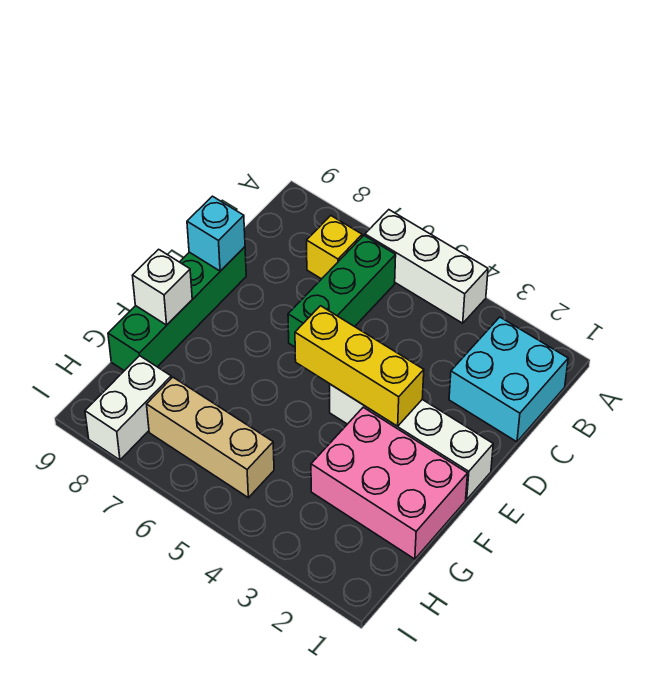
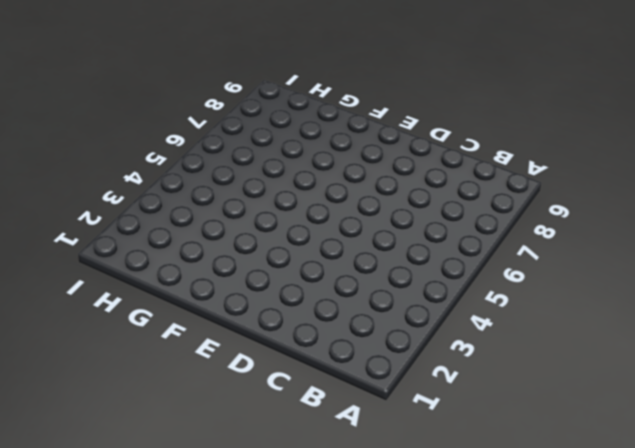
none -> white 1x3 brick [365,210,488,323]
none -> cyan 2x2 brick [449,317,568,442]
none -> green 1x3 brick [288,236,396,347]

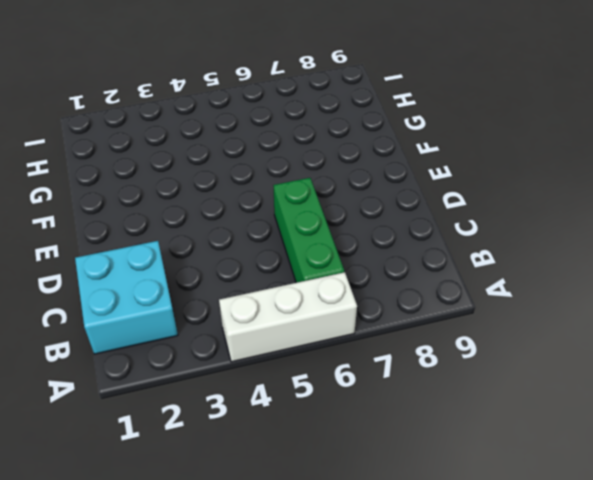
none -> yellow 1x1 brick [307,216,362,279]
none -> green 1x4 brick [108,247,246,371]
none -> white 1x4 brick [330,384,493,499]

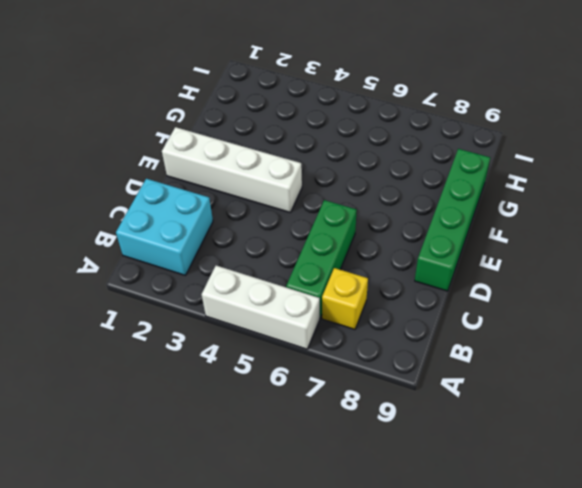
none -> pink 2x3 brick [311,407,468,559]
none -> tan 1x3 brick [147,377,274,498]
none -> white 1x2 brick [85,356,171,460]

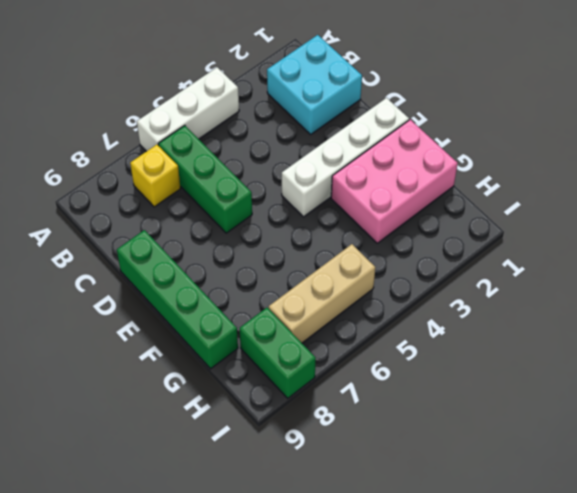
green 1x2 brick [239,308,316,398] -> white 1x2 brick [85,356,171,460]
none -> cyan 1x1 brick [187,196,245,271]
none -> yellow 1x3 brick [295,306,424,426]
none -> white 1x1 brick [132,249,192,325]

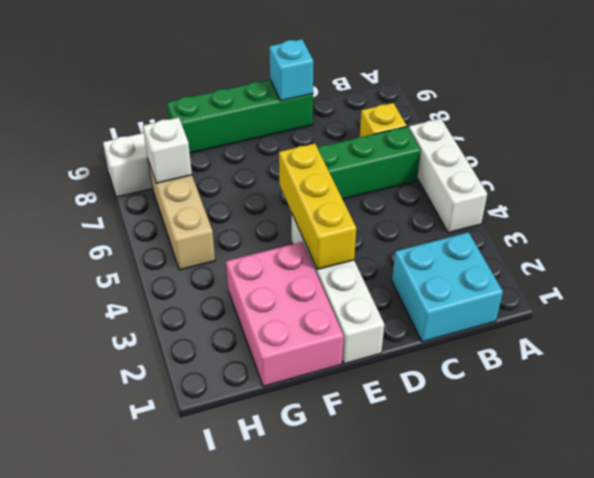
white 1x1 brick [143,117,192,183] -> white 1x1 brick moved to [132,249,192,325]

